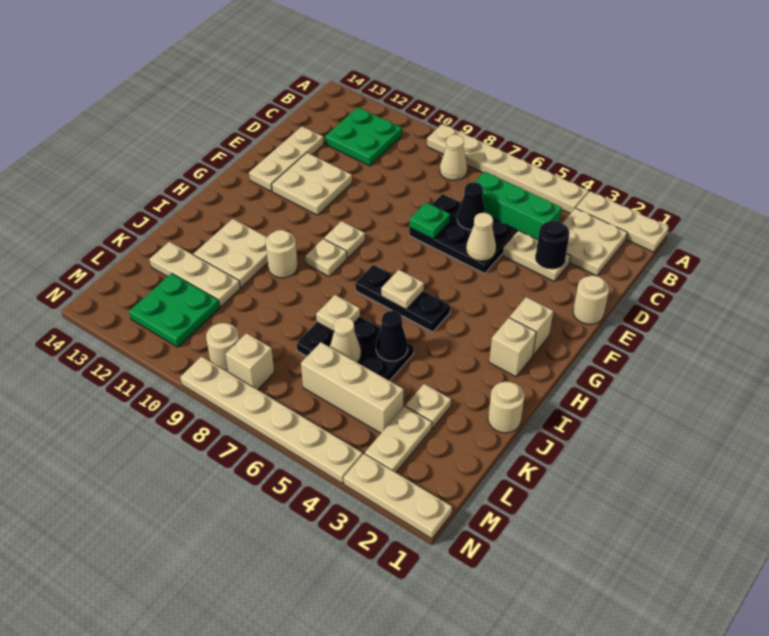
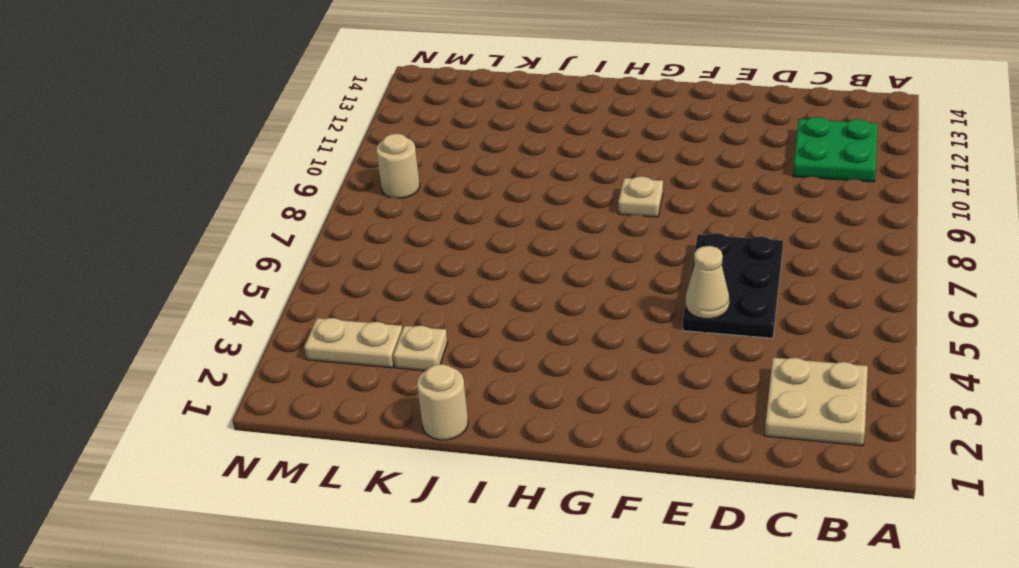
none -> tan 1x3 plate [576,191,669,252]
none -> tan 1x6 plate [427,124,588,214]
none -> tan 1x1 cone [440,135,467,180]
none -> green 1x3 brick [475,172,562,240]

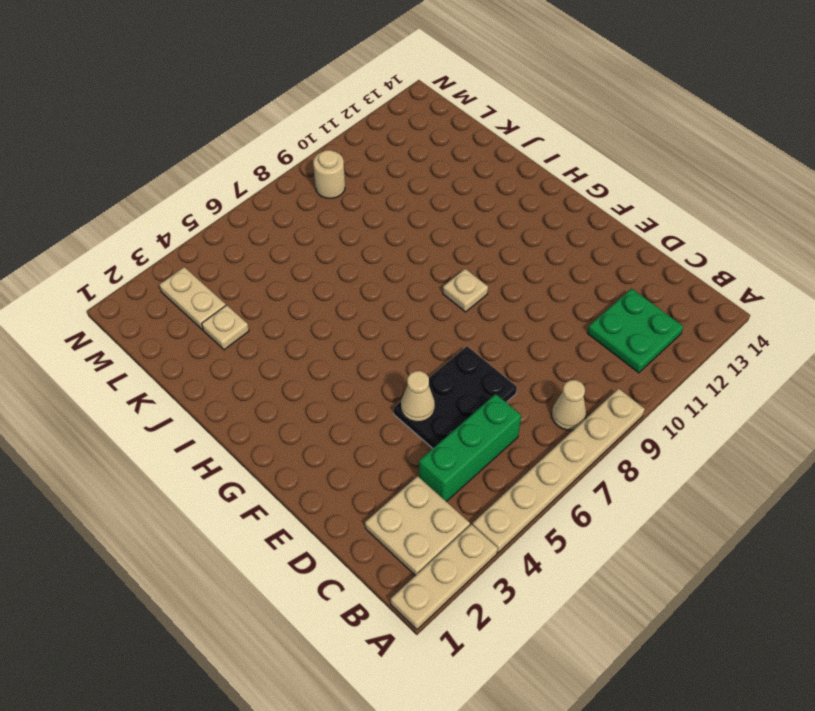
none -> tan 1x2 plate [502,231,570,281]
none -> tan 1x3 plate [249,126,324,191]
none -> tan 1x1 round brick [573,275,609,324]
none -> tan 2x2 plate [272,153,352,215]

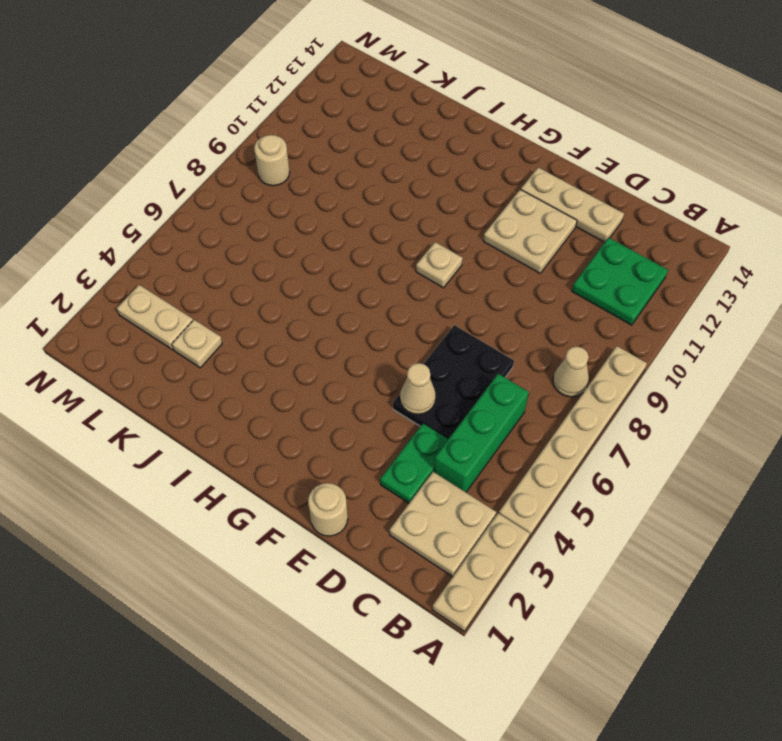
green 1x2 plate [380,424,448,503] -> tan 1x2 plate [502,231,570,281]
none -> tan 1x1 brick [509,297,553,355]
none -> tan 1x1 brick [489,318,536,377]
none -> black 1x3 plate [355,265,450,332]
none -> tan 1x1 plate [305,239,347,276]

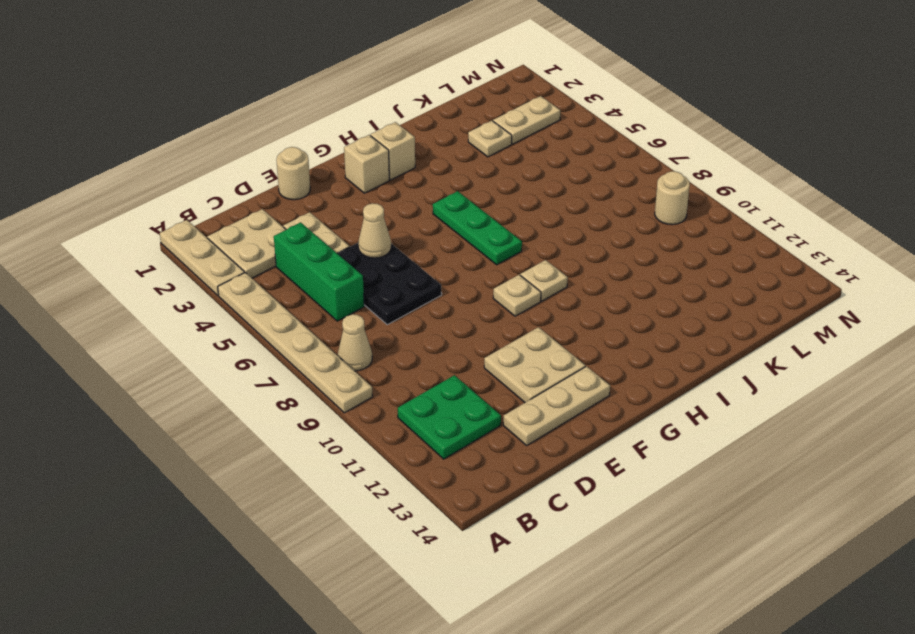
green 1x3 plate [433,191,522,265] -> black 1x3 plate [355,265,450,332]
none -> tan 1x1 round brick [266,230,298,278]
none -> tan 2x2 plate [194,219,268,287]
none -> tan 1x1 round brick [488,382,524,433]
none -> black 2x3 plate [297,317,414,381]

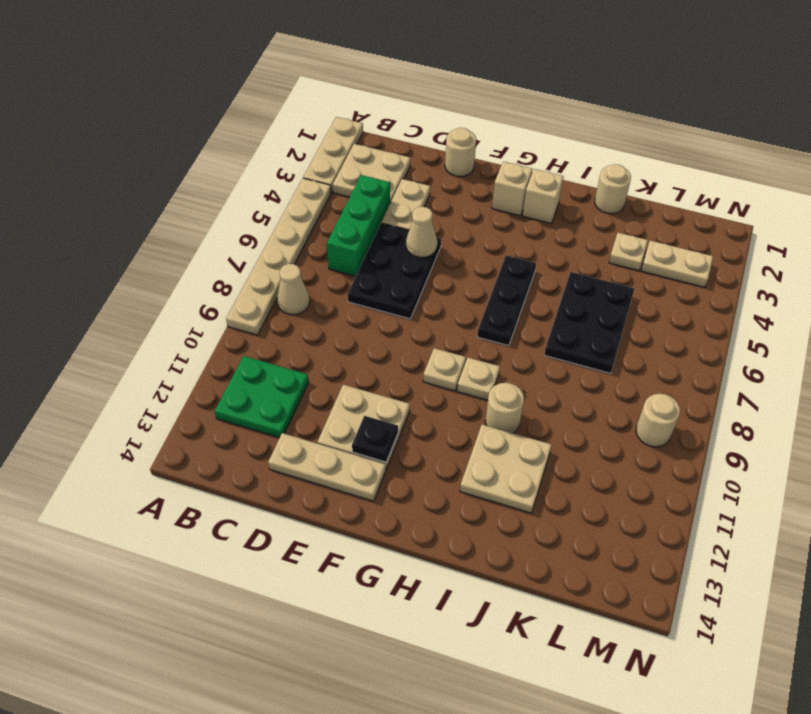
black 1x1 plate [352,416,398,462] -> none
none -> tan 1x3 plate [149,242,240,307]
none -> tan 1x3 brick [301,342,404,433]
none -> green 2x2 plate [129,273,220,347]
none -> tan 1x1 brick [225,333,274,390]

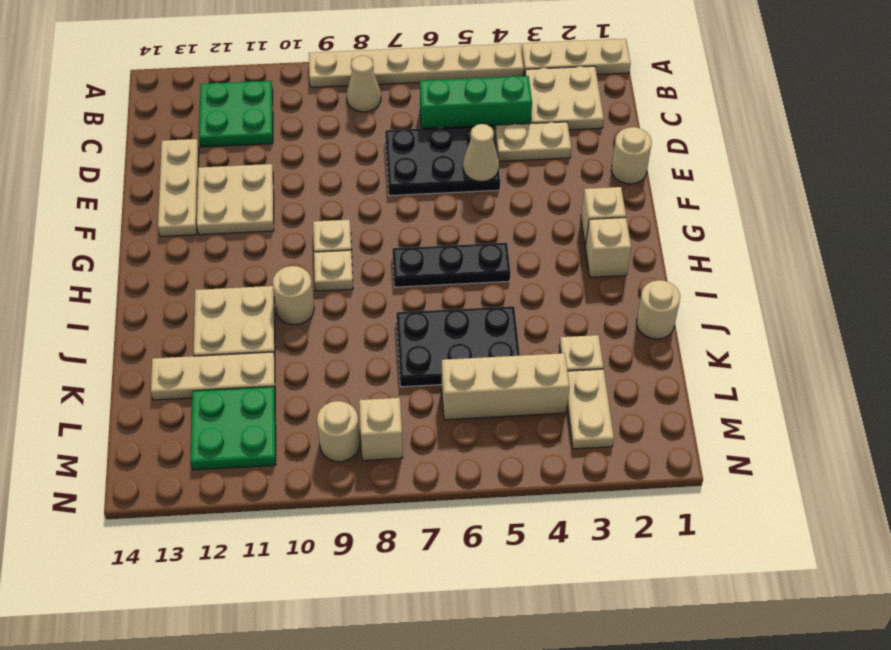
none -> tan 1x3 plate [344,454,452,539]
none -> tan 1x6 plate [180,356,363,483]
none -> black 1x1 round brick [536,220,570,269]
none -> black 1x1 cone [457,182,486,230]

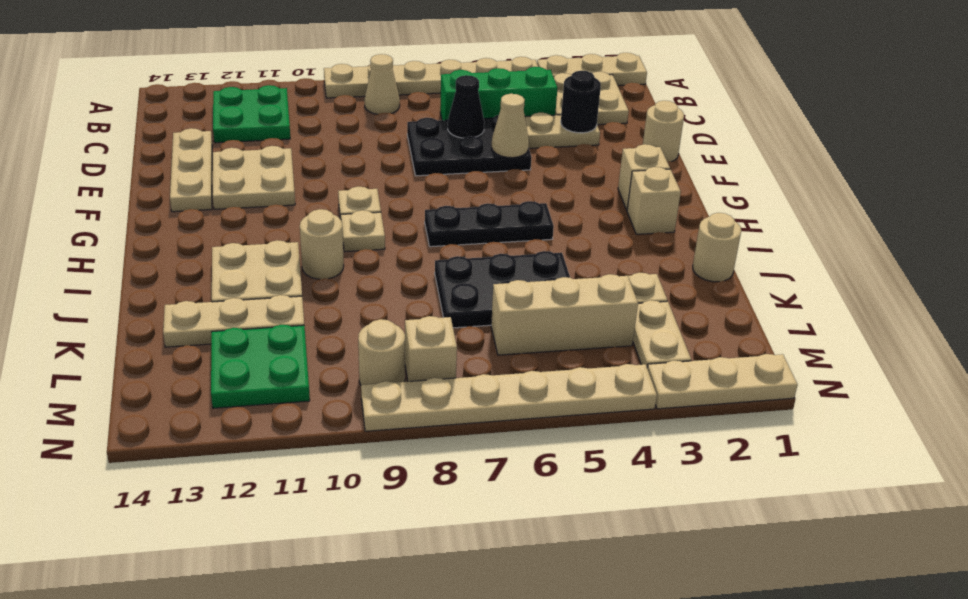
none -> green 1x1 plate [409,202,450,239]
none -> tan 1x1 plate [381,270,424,309]
none -> black 1x1 cone [376,311,408,361]
none -> tan 1x1 plate [316,295,360,331]

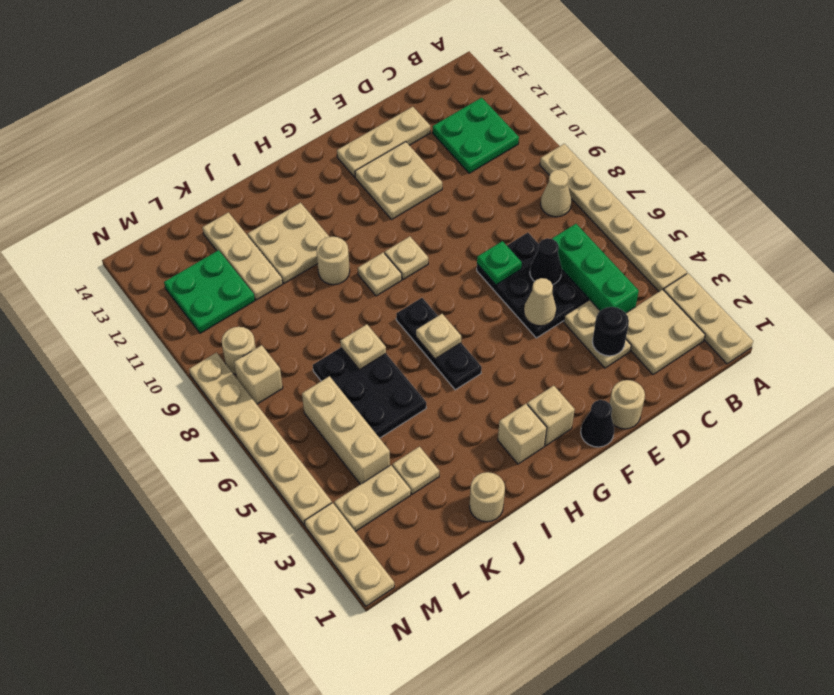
black 1x1 cone [581,400,614,447] -> black 1x1 cone moved to [376,311,408,361]
none -> tan 1x1 cone [330,317,361,363]

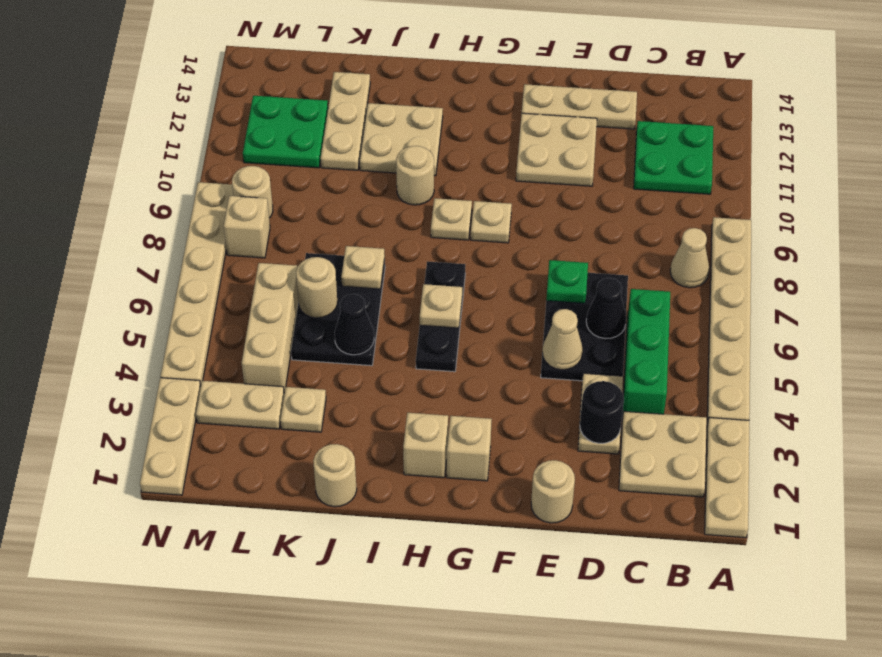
tan 1x1 round brick [296,257,338,318] -> tan 1x1 cone [330,317,361,363]

